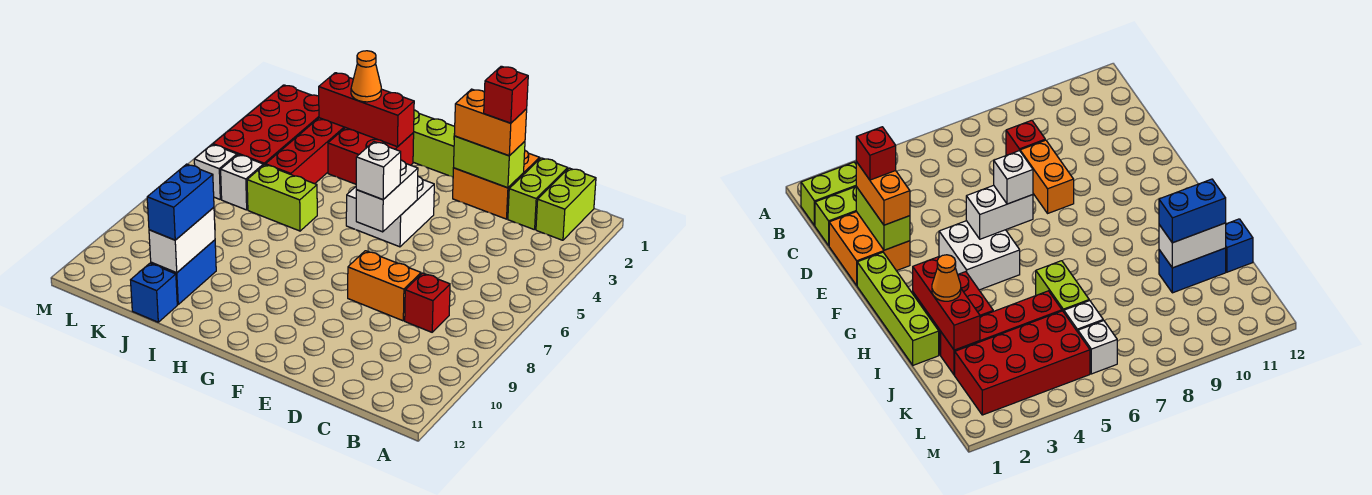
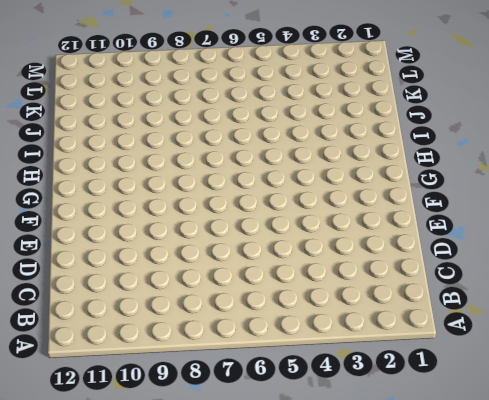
none -> lime 1x2 brick [536,168,596,240]
none -> lime 1x2 brick [508,158,568,230]
none -> red 1x1 brick [405,273,450,332]

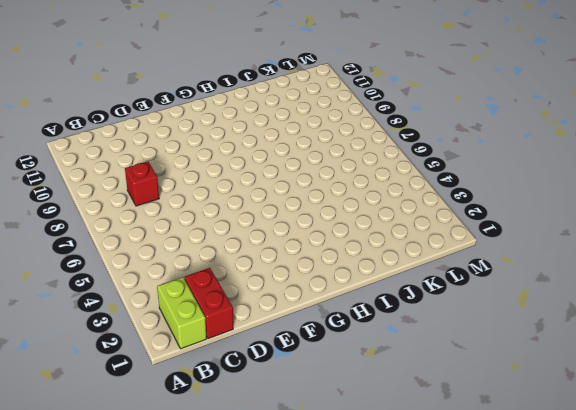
red 1x2 brick [185,268,233,339] -> lime 1x2 brick [508,158,568,230]
none -> orange 2x2 brick [453,151,540,219]
none -> orange 1x2 brick [348,251,421,321]
none -> lime 1x4 brick [413,110,455,177]

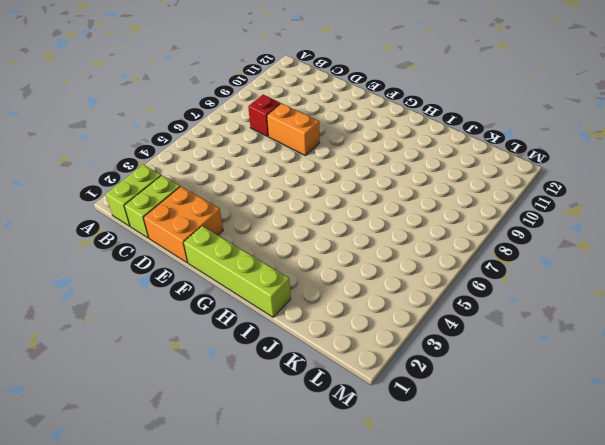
none -> white 2x2 brick [346,176,434,247]
none -> red 2x2 brick [328,128,414,184]
none -> lime 1x2 brick [247,165,317,231]

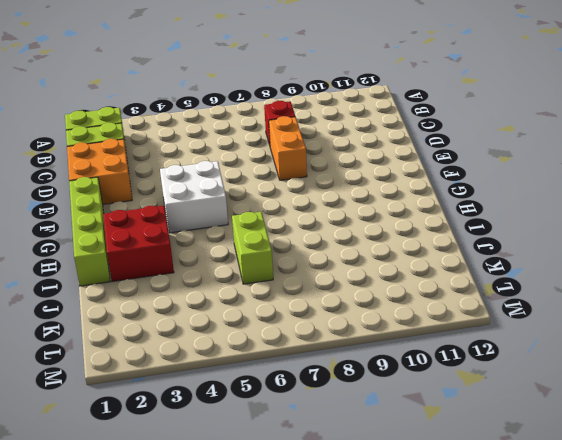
none -> red 1x4 brick [266,118,345,184]
none -> blue 1x2 brick [151,240,216,304]
none -> blue 1x1 brick [131,263,177,322]

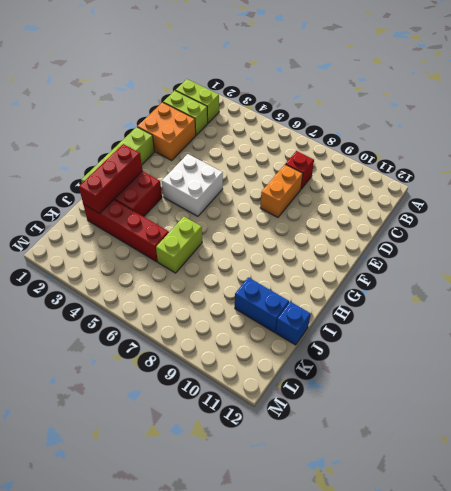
none -> red 2x4 brick [213,85,319,165]
none -> white 1x1 brick [221,154,263,210]
none -> white 1x1 brick [194,144,237,199]

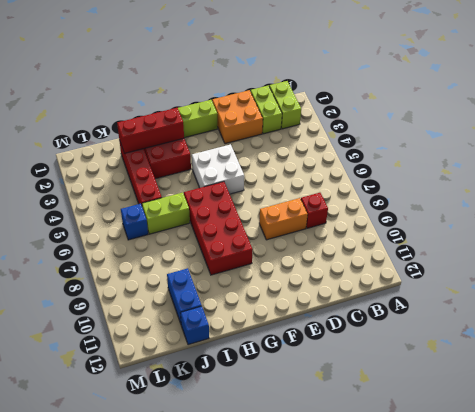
red 2x4 brick [184,182,253,275] -> red 2x4 brick moved to [213,85,319,165]
blue 1x1 brick [121,204,148,240] -> white 1x1 brick [221,154,263,210]
none -> white 1x1 brick [194,144,237,199]
none -> lime 1x2 brick [454,136,525,188]
none -> white 1x2 brick [356,160,418,232]

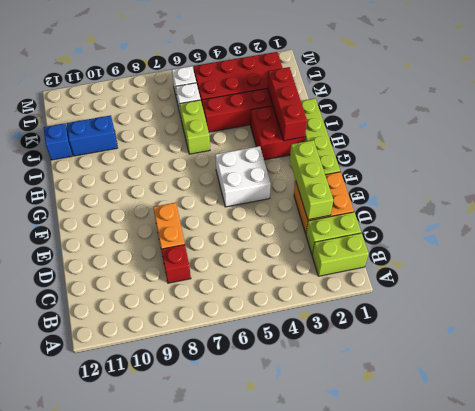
lime 1x3 brick [290,140,333,220] -> lime 1x2 brick [454,136,525,188]
none -> white 1x2 brick [356,160,418,232]
none -> white 1x2 brick [149,207,215,273]
none -> orange 1x2 brick [454,89,527,156]

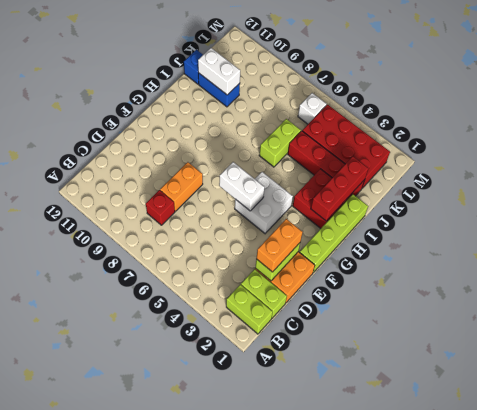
none -> white 1x1 brick [221,154,263,210]
none -> white 1x1 brick [356,142,401,200]
none -> orange 1x1 cone [351,51,381,102]

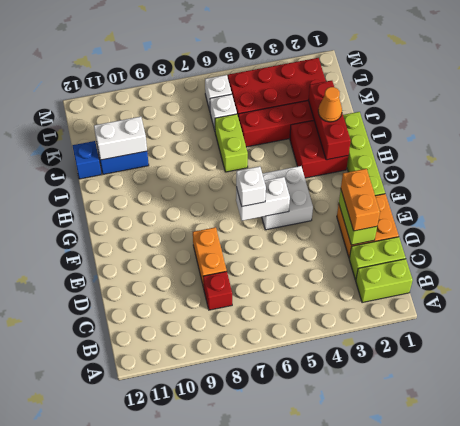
none -> blue 1x2 brick [147,164,214,240]
none -> red 1x1 brick [484,66,528,123]

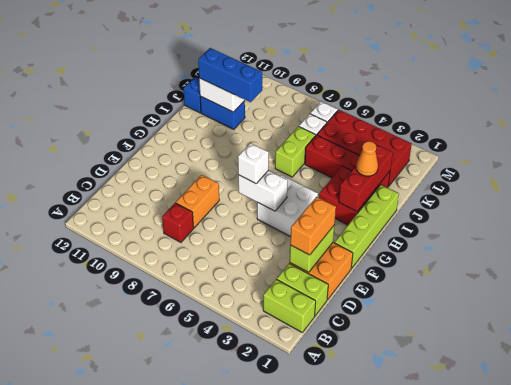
blue 1x3 brick [198,48,262,102] -> blue 1x2 brick [147,164,214,240]
none -> red 1x1 brick [484,66,528,123]

